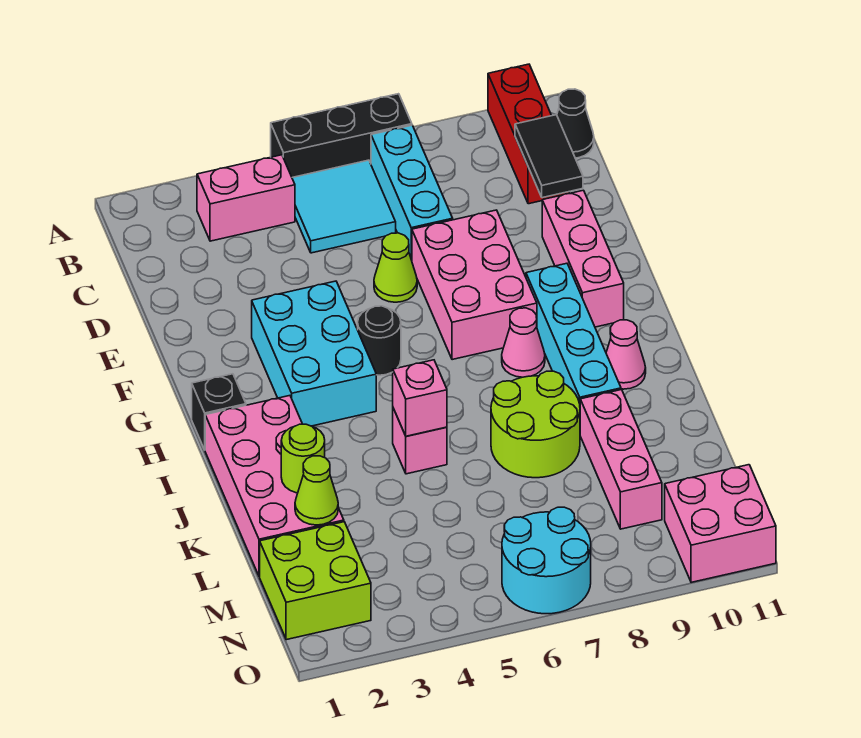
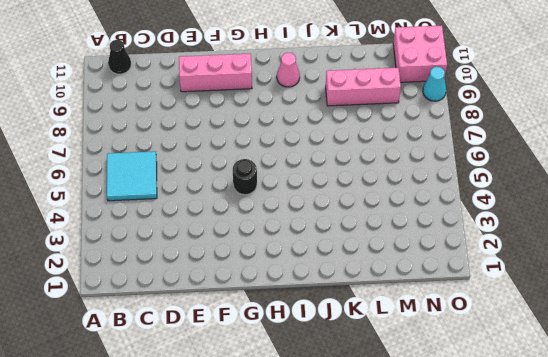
cyan 1x1 cone [423,67,446,101] -> none
none -> black 1x3 brick [271,94,412,177]
none -> red 1x3 brick [488,64,569,204]
none -> pink 1x2 brick [197,155,295,241]

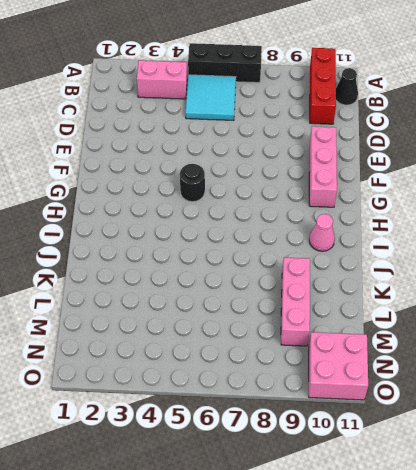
none -> cyan 1x3 brick [371,125,453,260]
none -> lime 1x1 cone [374,233,417,302]
none -> pink 2x3 brick [412,210,537,360]

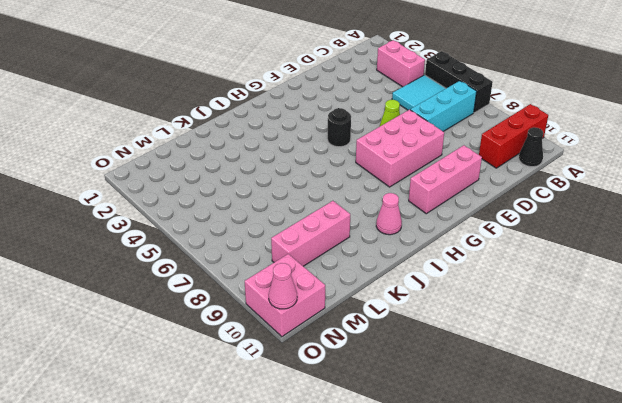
pink 1x1 cone [269,263,297,309] -> pink 1x1 cone moved to [502,308,545,377]
none -> cyan 2x3 brick [252,281,376,426]
none -> cyan 1x4 brick [526,263,621,403]
none -> black 1x1 brick [192,374,246,450]

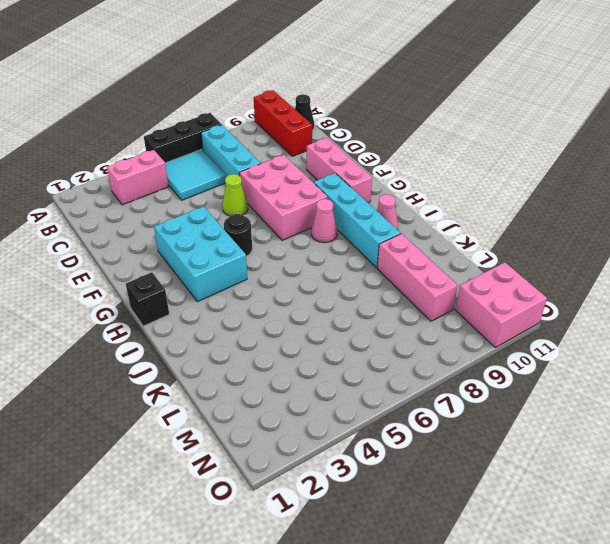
none -> pink 2x4 brick [205,396,344,576]
none -> pink 1x1 brick [393,408,447,474]
none -> lime 2x2 round brick [491,371,580,478]

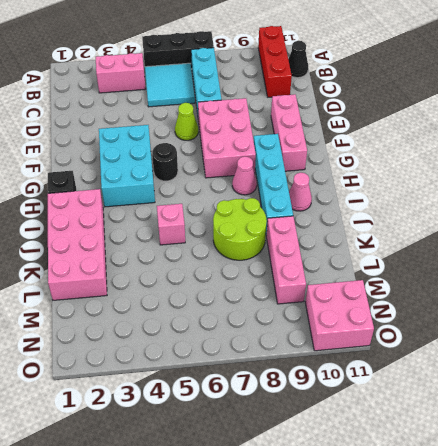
none -> lime 2x2 brick [260,522,371,640]
none -> cyan 2x2 round brick [502,507,591,614]
none -> black 1x2 tile [515,115,583,198]

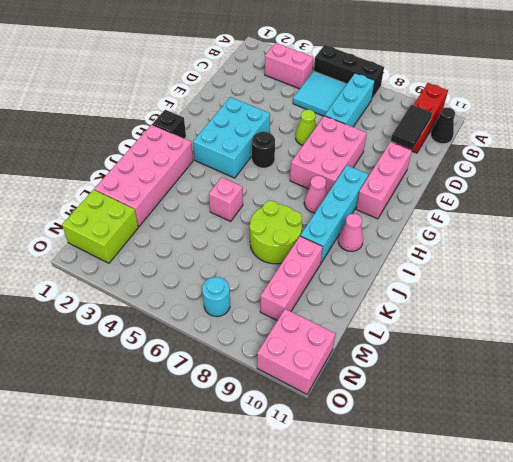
cyan 1x1 round brick [202,277,230,317] -> cyan 2x2 round brick [502,507,591,614]
none -> pink 1x1 brick [393,360,447,436]
none -> lime 1x1 round brick [281,424,325,493]
none -> lime 1x1 cone [295,456,338,525]

